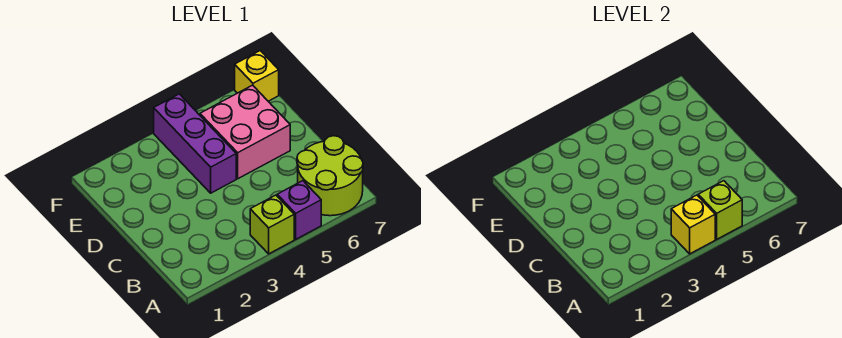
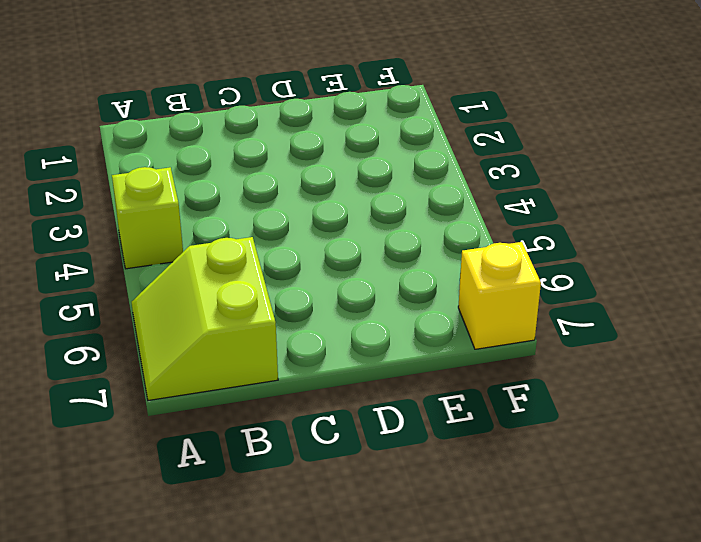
lime 2x2 slope [132,237,278,400] -> lime 2x2 round brick [297,136,363,216]
none -> purple 1x1 brick [277,181,321,239]
none -> purple 1x3 brick [154,94,236,193]

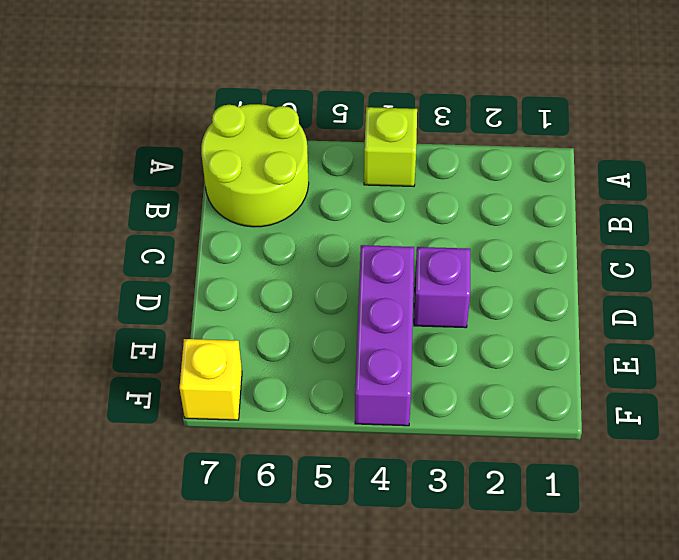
purple 1x1 brick [414,247,470,328] -> purple 1x1 brick moved to [277,181,321,239]
none -> pink 2x2 brick [200,85,290,179]
none -> yellow 1x1 brick [671,195,715,254]

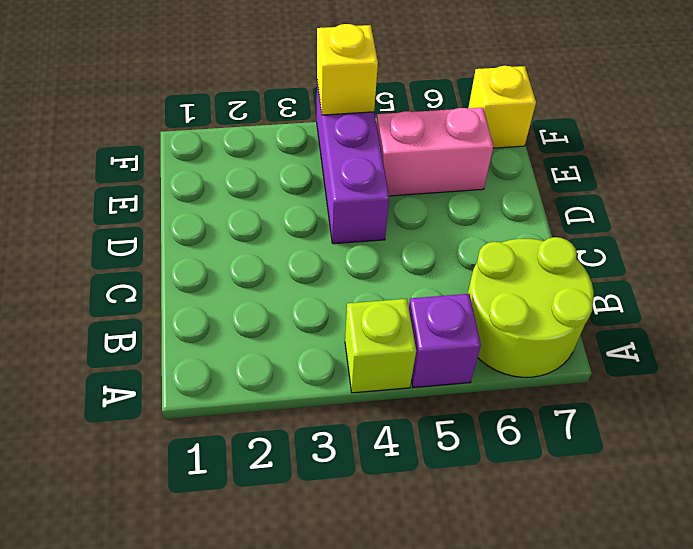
pink 1x2 brick [376,108,493,196] -> pink 2x2 brick [200,85,290,179]
yellow 1x1 brick [317,24,378,115] -> yellow 1x1 brick moved to [671,195,715,254]
none -> lime 1x1 brick [698,181,742,239]

